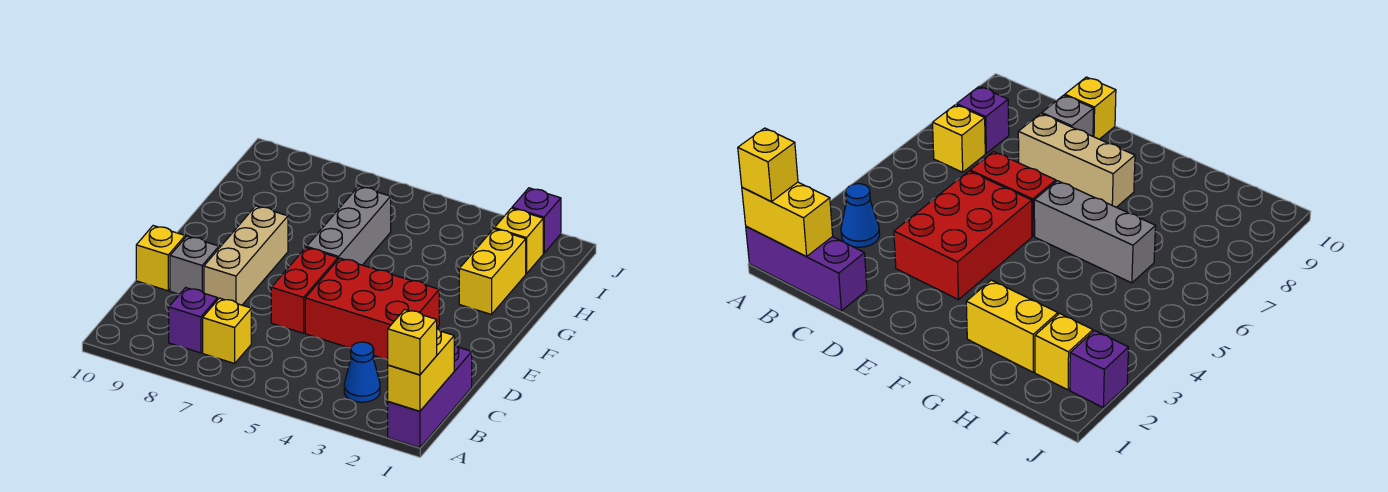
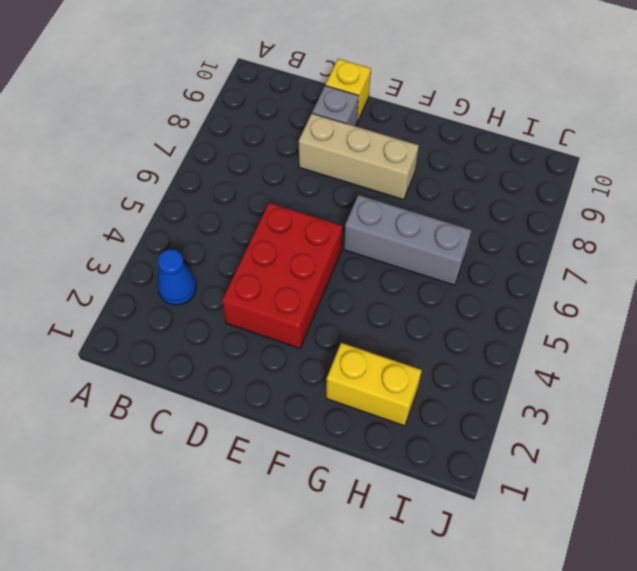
none -> purple 1x3 brick [388,345,472,448]
none -> yellow 1x1 brick [203,298,251,364]
none -> purple 1x1 brick [169,288,218,353]

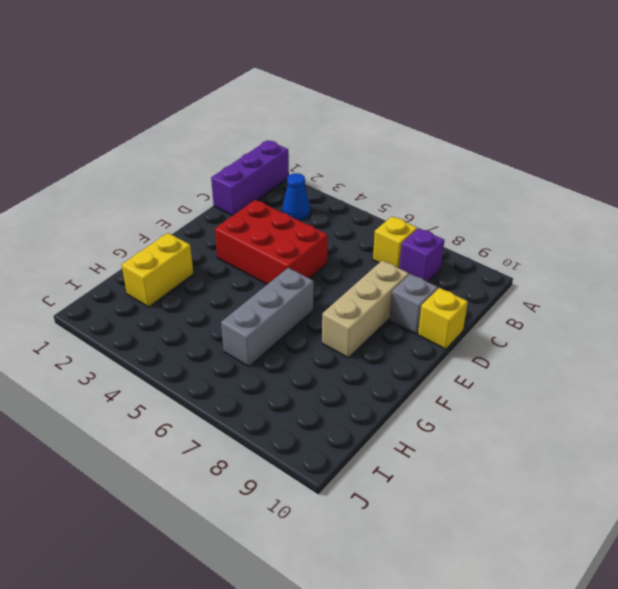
none -> red 1x2 brick [271,248,338,333]
none -> yellow 1x1 brick [494,208,543,274]
none -> purple 1x1 brick [512,188,561,253]

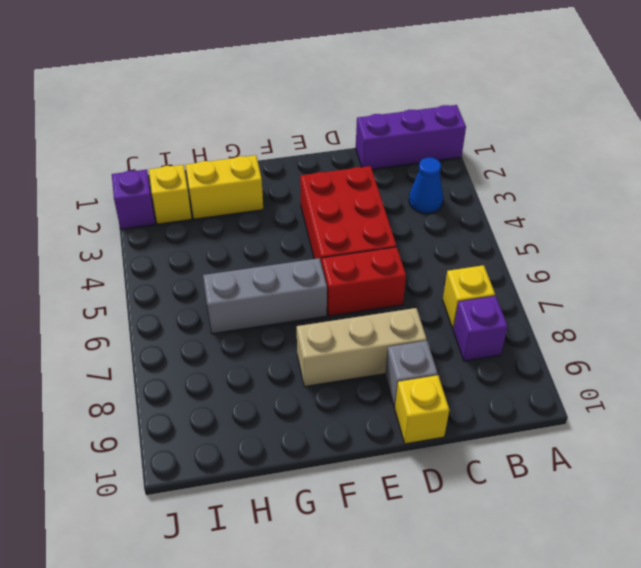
none -> yellow 1x2 brick [388,329,454,411]
none -> yellow 1x1 brick [388,309,437,375]

